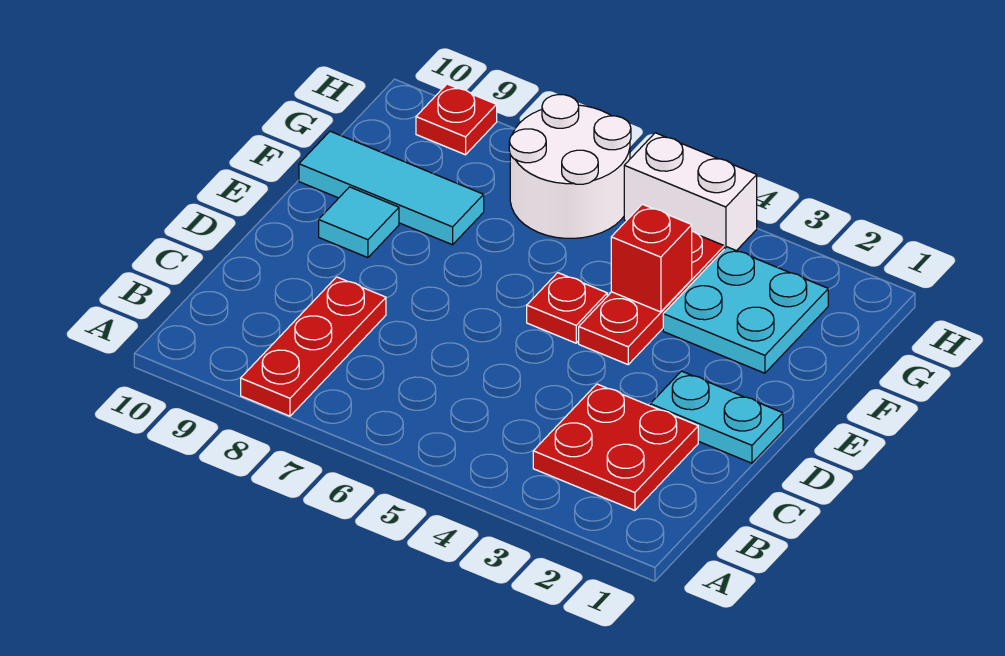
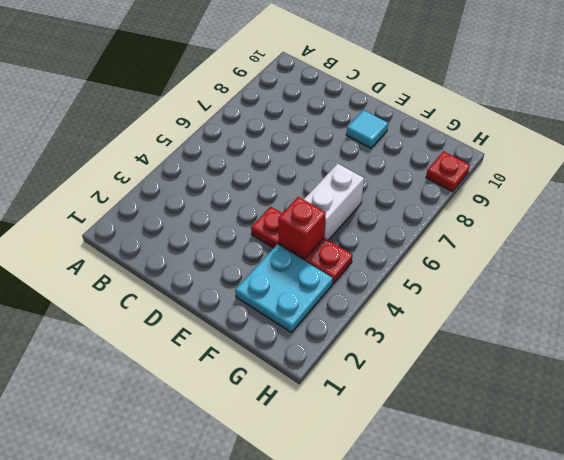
white 1x2 brick [304,163,364,240] -> white 1x2 brick moved to [624,133,757,251]
none -> red 1x3 plate [241,277,386,416]
none -> red 2x2 plate [533,384,698,510]
none -> cyan 1x2 plate [650,371,783,463]

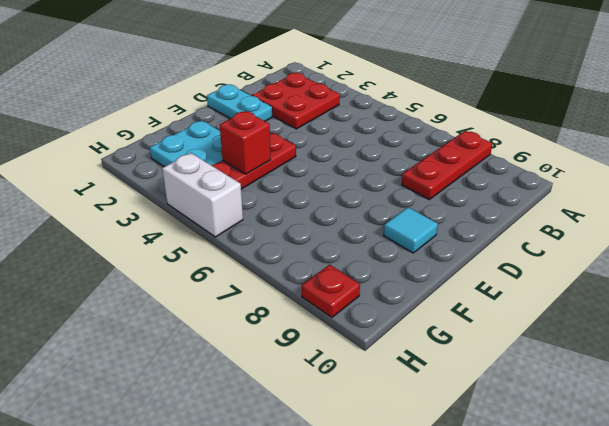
none -> red 1x1 plate [527,273,607,343]
none -> cyan 1x3 tile [299,131,484,245]
none -> white 2x2 round brick [509,95,631,238]

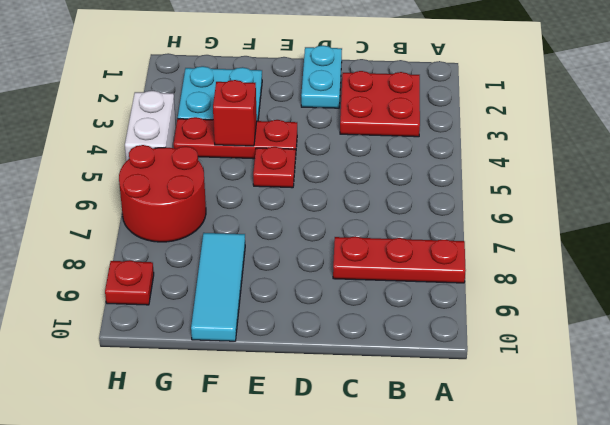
red 2x2 round brick [119,145,206,242] -> white 2x2 round brick [509,95,631,238]
none -> cyan 1x1 tile [319,187,399,258]

